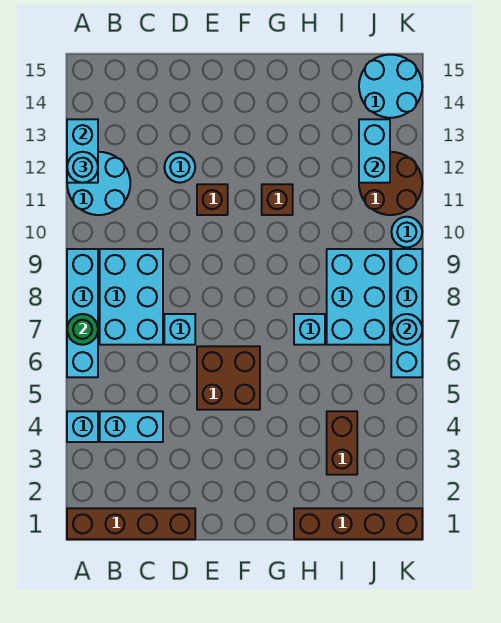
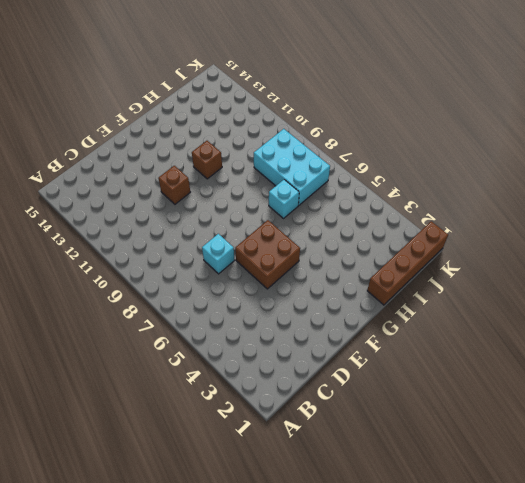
none -> brown 1x4 brick [67,508,195,539]
none -> cyan 1x1 brick [67,411,98,442]
none -> cyan 1x4 brick [67,249,98,377]

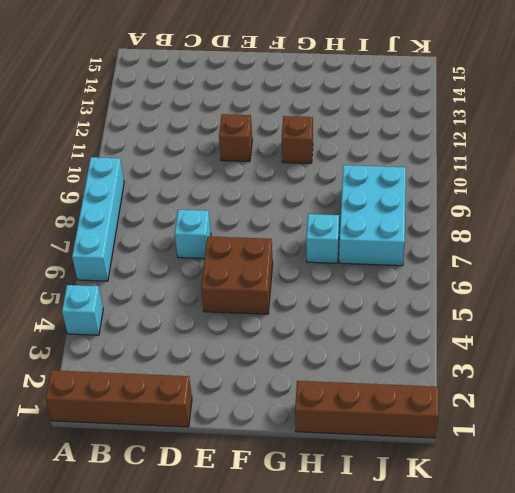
none -> cyan 2x2 round brick [67,152,130,215]
none -> cyan 1x2 brick [100,411,163,442]
none -> cyan 2x3 brick [100,249,163,345]

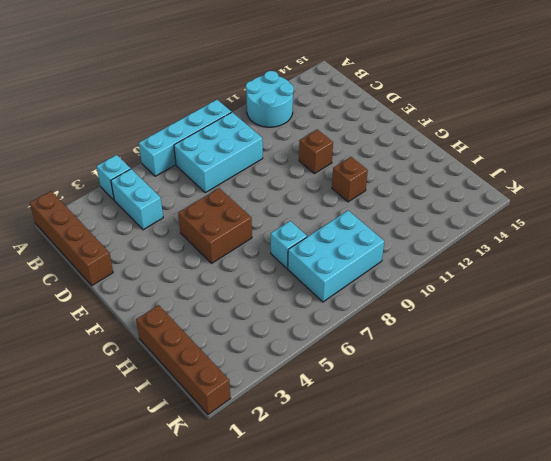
none -> cyan 1x1 brick [164,314,195,345]
none -> cyan 1x1 round brick [164,152,195,183]
none -> brown 1x2 brick [327,411,357,475]

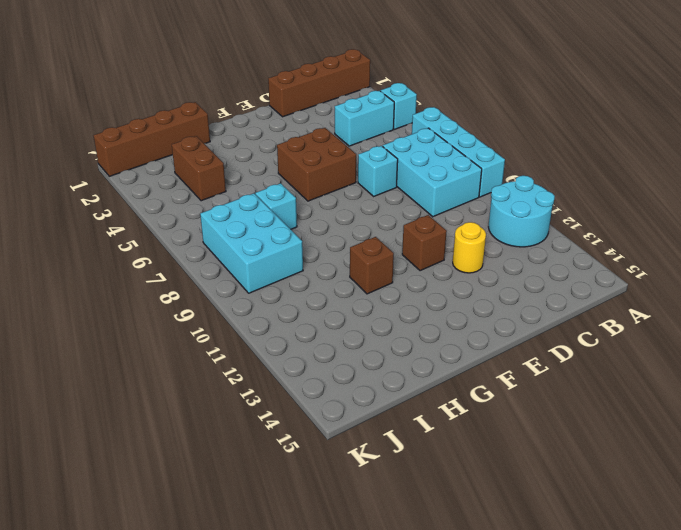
yellow 1x1 round brick [453,222,486,273] -> cyan 1x1 round brick [164,152,195,183]
none -> brown 2x2 round brick [359,152,422,215]
none -> cyan 2x2 round brick [359,55,422,118]
none -> cyan 1x4 brick [391,249,422,377]

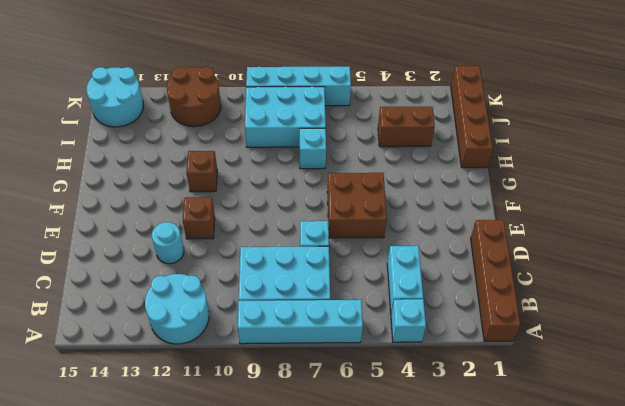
none -> cyan 1x1 round brick [391,217,422,247]
none -> green 1x1 round brick [67,314,98,345]
none -> cyan 1x2 brick [67,119,98,183]

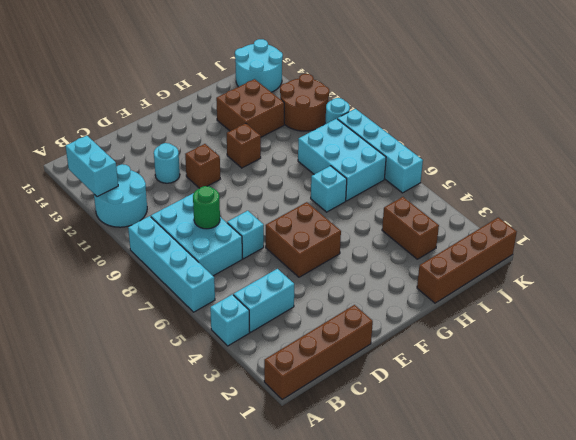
green 1x1 round brick [193,186,220,229] -> green 1x1 round brick moved to [67,314,98,345]
brown 2x2 brick [216,79,284,137] -> none
none -> cyan 1x2 brick [359,119,390,183]
none -> cyan 1x1 round brick [391,314,422,345]
none -> cyan 1x1 round brick [67,152,98,183]

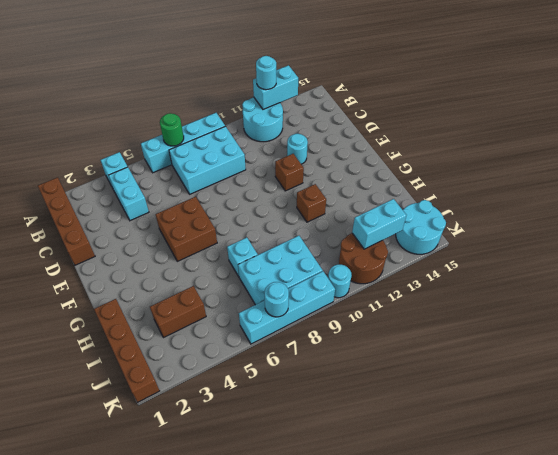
none -> cyan 1x1 brick [164,314,195,345]

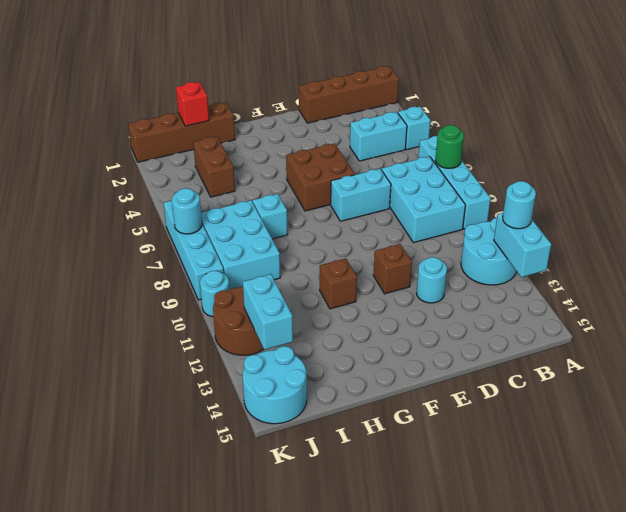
cyan 1x2 brick [331,169,391,221] -> cyan 1x1 brick [164,314,195,345]
red 1x1 brick [176,82,209,126] -> none

